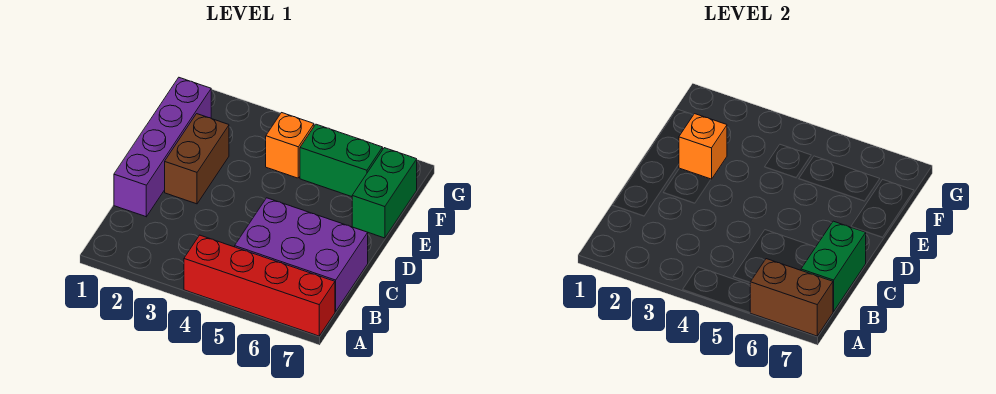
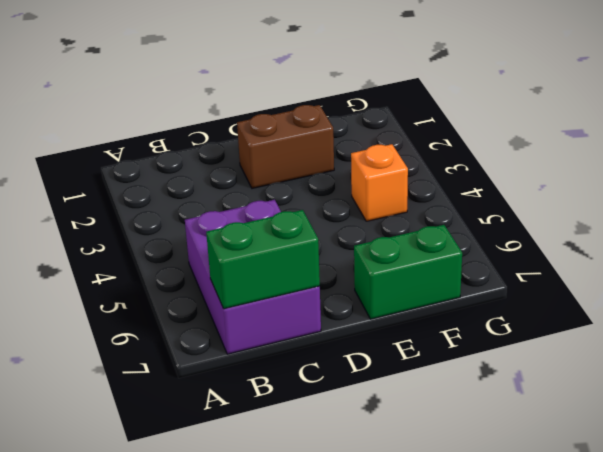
none -> red 1x4 brick [184,235,335,336]
none -> purple 1x4 brick [114,78,211,217]

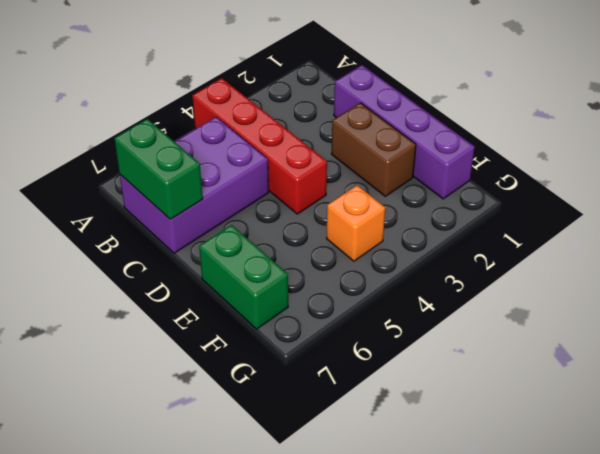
red 1x4 brick [192,78,327,214] -> red 1x4 brick turned to [184,235,335,336]
none -> green 1x2 brick [300,124,383,197]
none -> brown 1x2 brick [750,259,833,336]

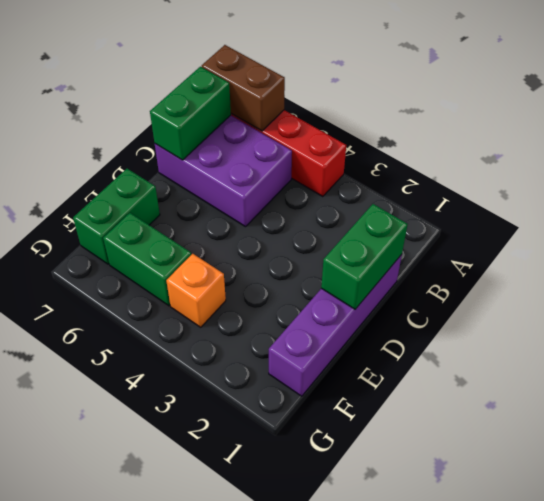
green 1x2 brick [321,204,408,309] -> none
none -> brown 1x2 brick [165,114,229,204]
none -> orange 1x1 brick [679,114,727,179]

